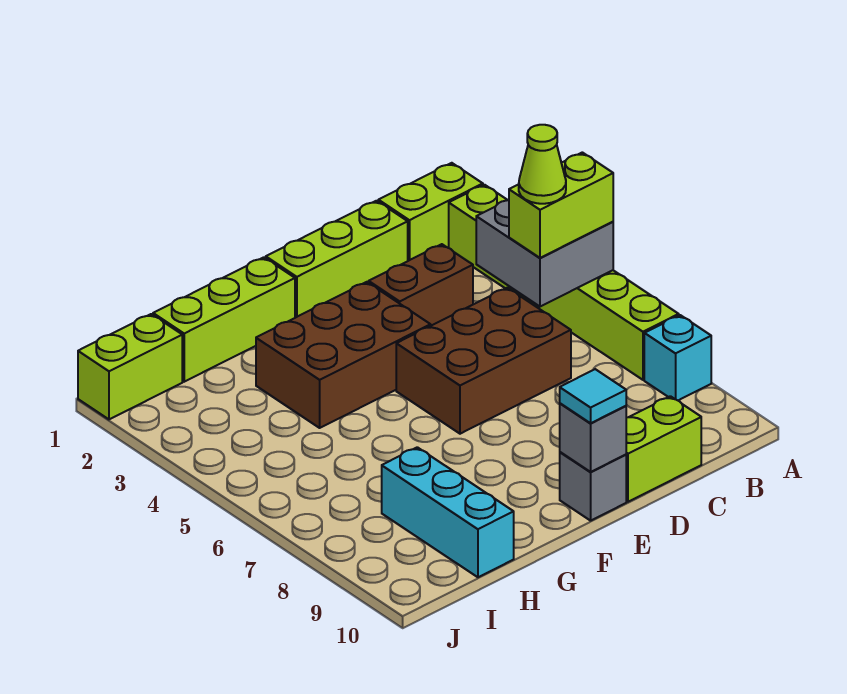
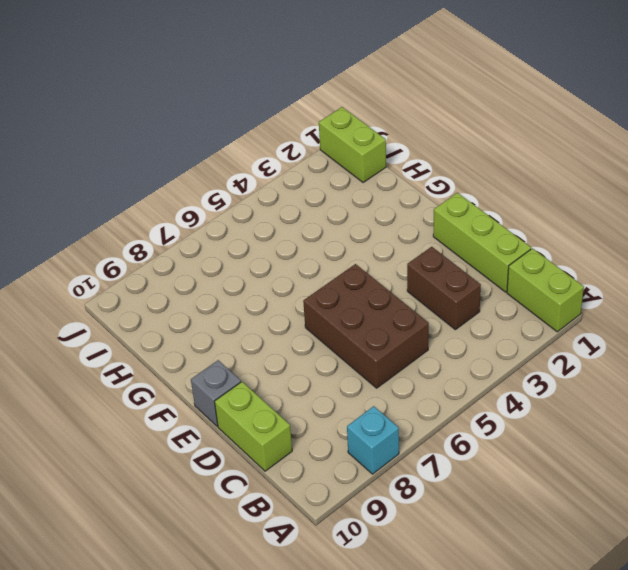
none -> lime 1x6 brick [449,185,679,380]
none -> brown 2x3 brick [256,282,431,428]
none -> lime 1x3 brick [153,257,295,382]

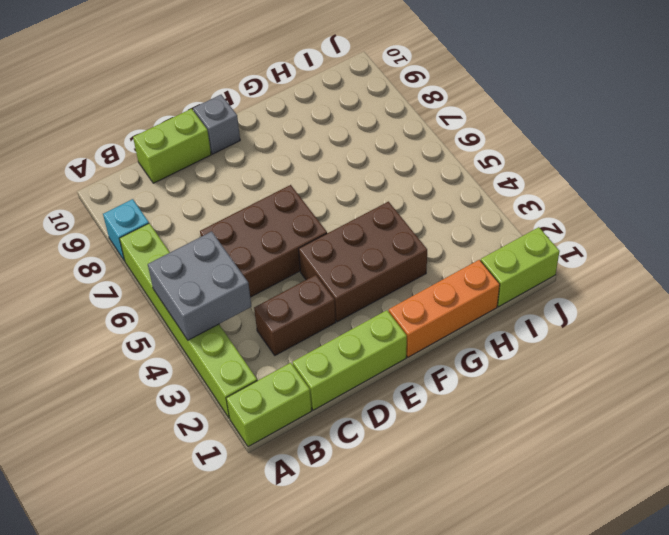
orange 1x3 brick [389,260,500,357] -> lime 1x3 brick [153,257,295,382]
none -> cyan 1x3 brick [382,447,514,577]
none -> grey 1x1 brick [560,403,626,472]
none -> lime 1x2 brick [509,152,613,258]

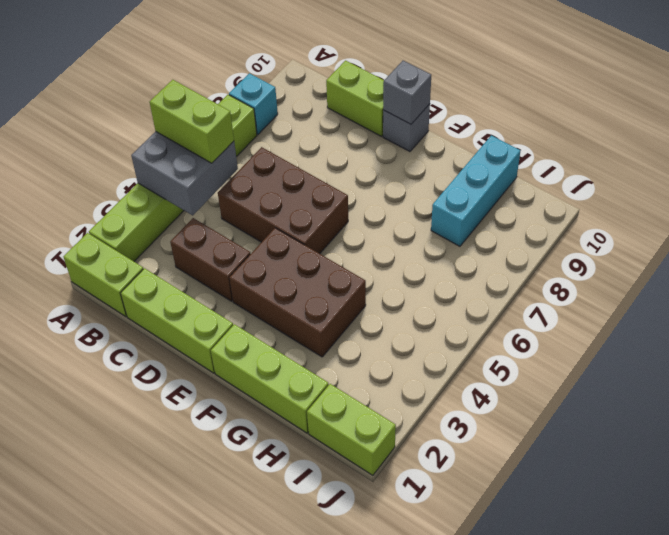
none -> cyan 1x1 tile [560,369,626,423]
none -> lime 1x1 cone [519,125,566,204]

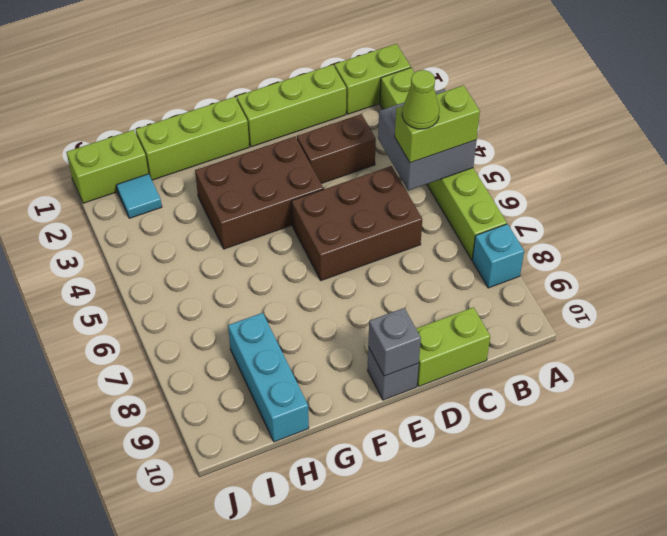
cyan 1x1 tile [117,174,162,218] -> cyan 1x1 tile moved to [560,369,626,423]

